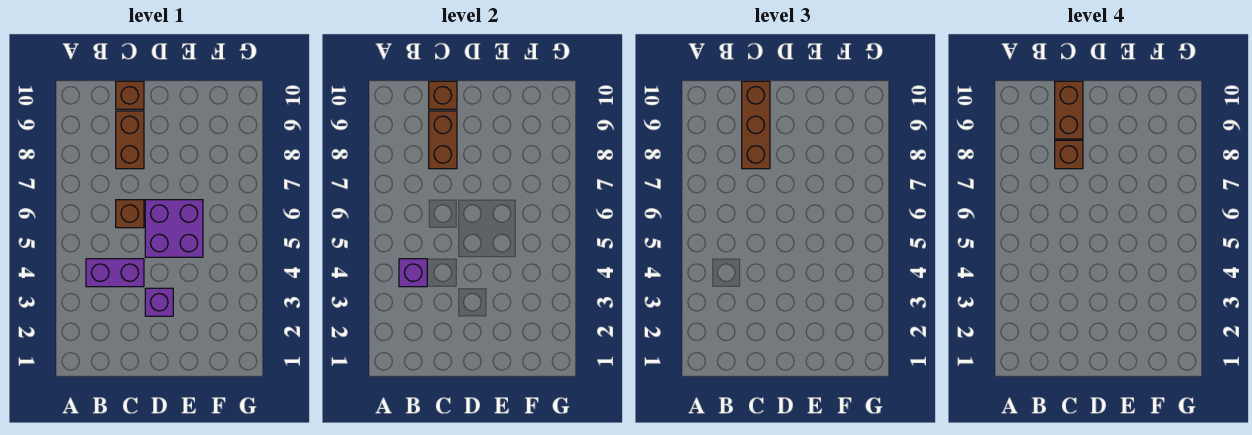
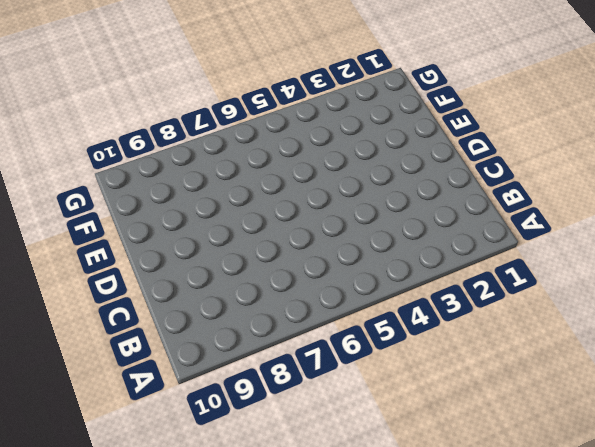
none -> purple 1x2 brick [86,259,144,287]
none -> brown 1x1 brick [116,200,144,228]
none -> brown 1x2 brick [116,111,144,169]

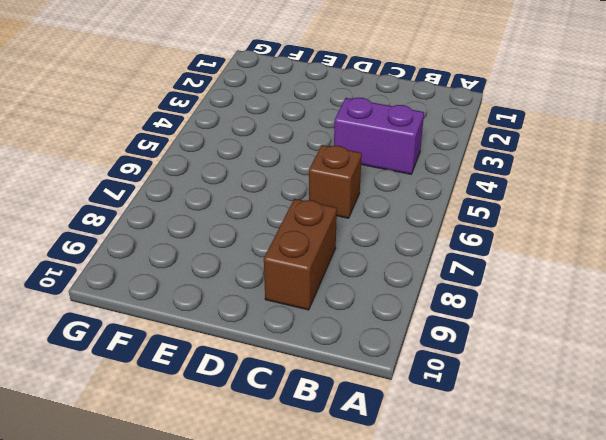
none -> brown 1x1 brick [116,81,144,109]
none -> purple 1x1 brick [145,288,173,316]
none -> purple 2x2 brick [145,200,203,257]

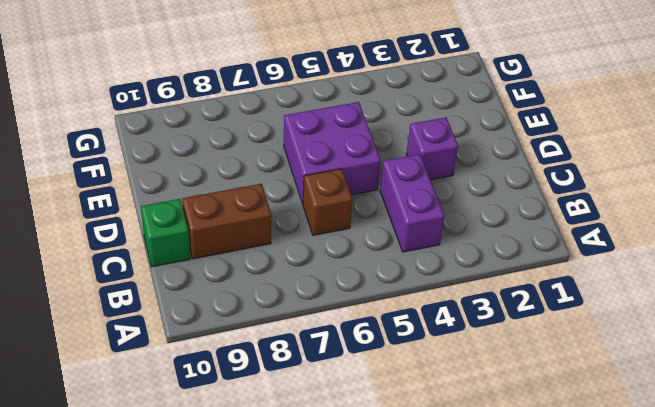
green 1x1 brick [141,199,190,267] -> brown 1x1 brick [116,81,144,109]
none -> purple 1x1 brick [399,259,427,287]
none -> brown 1x2 brick [429,111,457,169]
none -> brown 1x1 brick [429,81,457,109]

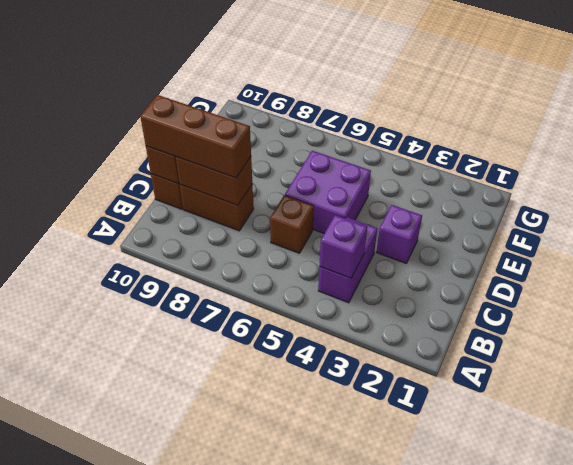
none -> brown 1x1 brick [1055,140,1083,169]
none -> brown 1x2 brick [1055,81,1083,139]

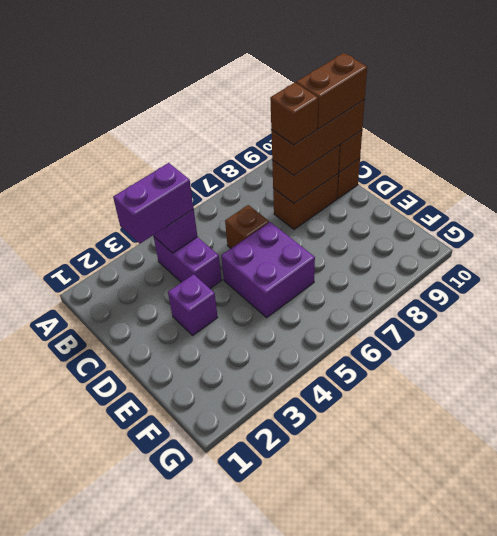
purple 1x2 brick [113,163,194,244] -> none

